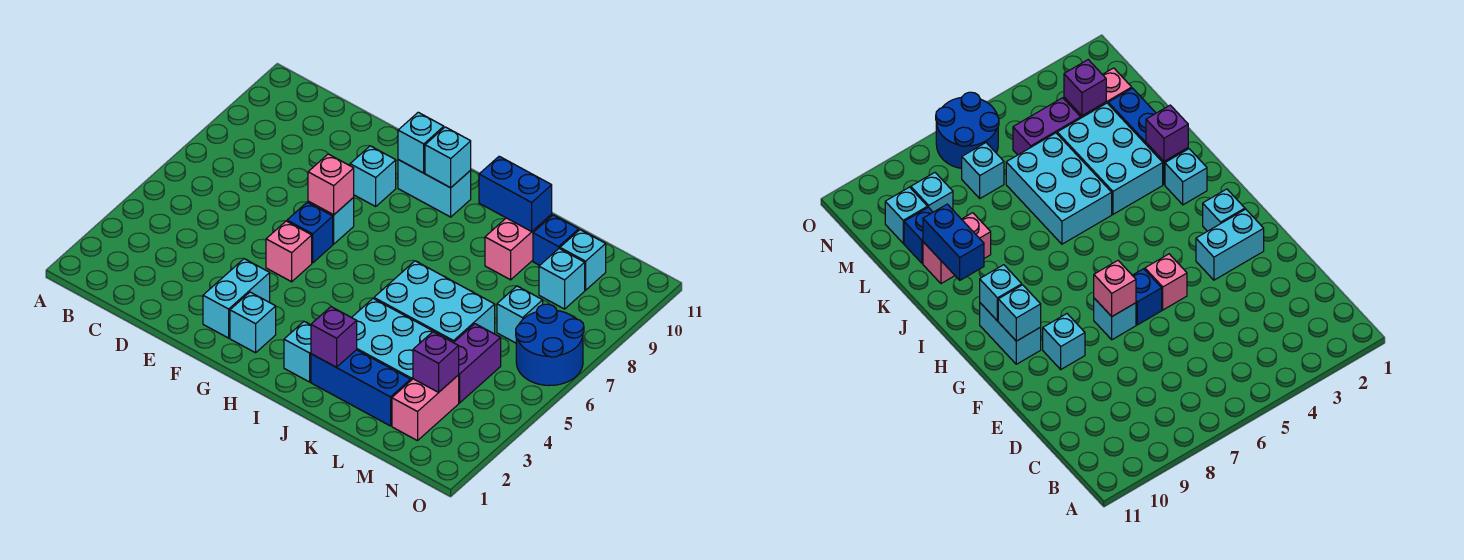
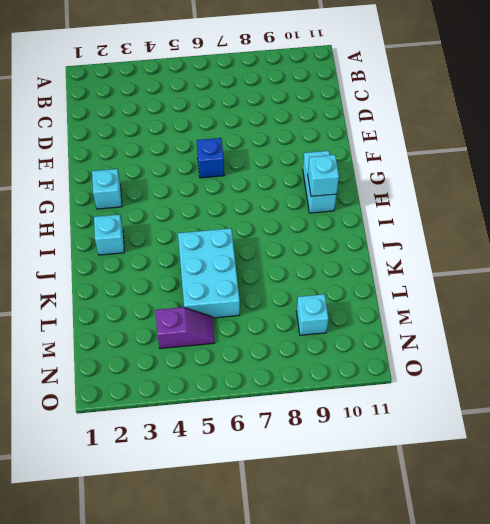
purple 1x2 slope [156,307,215,348] -> purple 1x2 brick [454,324,501,403]
none -> cyan 1x2 brick [203,259,270,338]
none -> pink 1x1 brick [266,221,312,282]
none -> cyan 1x1 brick [308,198,354,244]

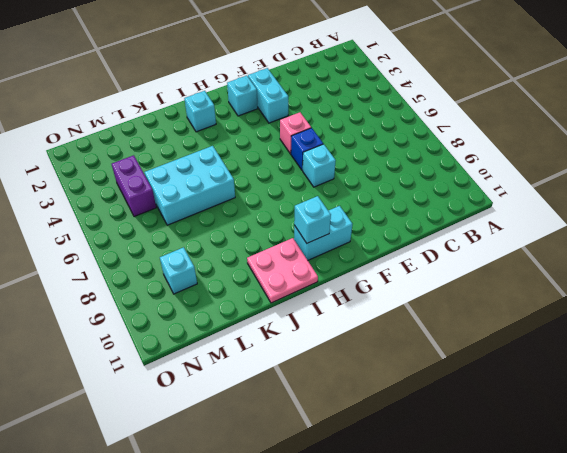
pink 2x2 plate [247,238,318,303] -> none
none -> cyan 1x1 brick [350,146,396,206]
none -> blue 1x3 brick [311,350,411,426]
none -> cyan 2x3 brick [352,299,452,380]

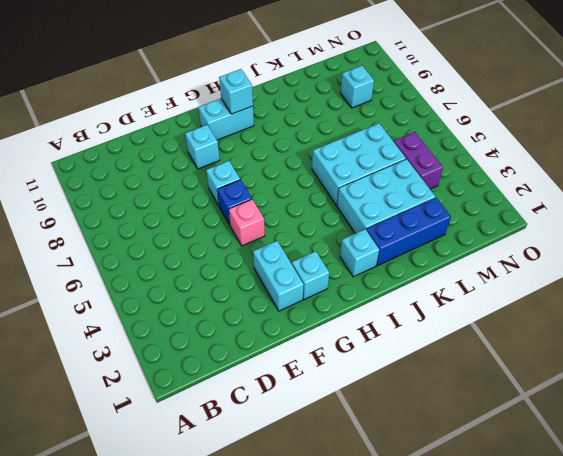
none -> pink 1x2 brick [485,214,552,280]
none -> blue 1x1 brick [533,215,579,265]
none -> pink 1x2 brick [392,375,459,441]

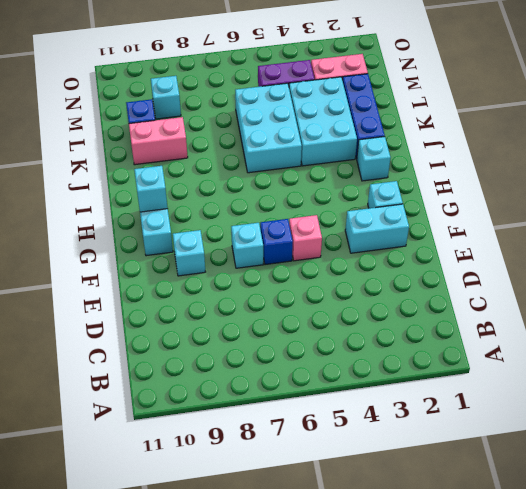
none -> cyan 1x1 brick [497,286,543,343]
none -> cyan 1x1 brick [560,230,606,290]
none -> blue 2x2 round brick [516,304,584,386]

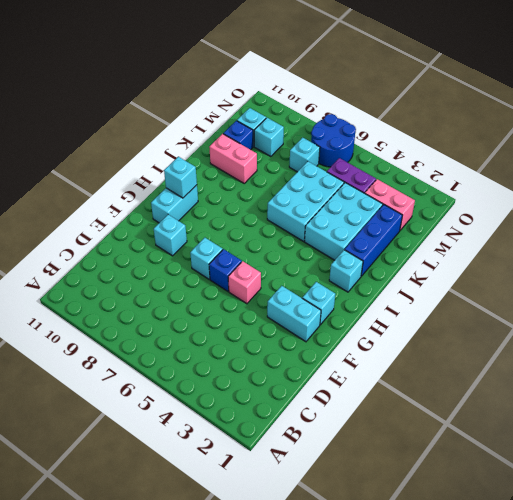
none -> pink 1x1 brick [308,154,354,215]
none -> cyan 1x1 brick [398,112,444,173]
none -> purple 1x1 brick [311,307,357,367]

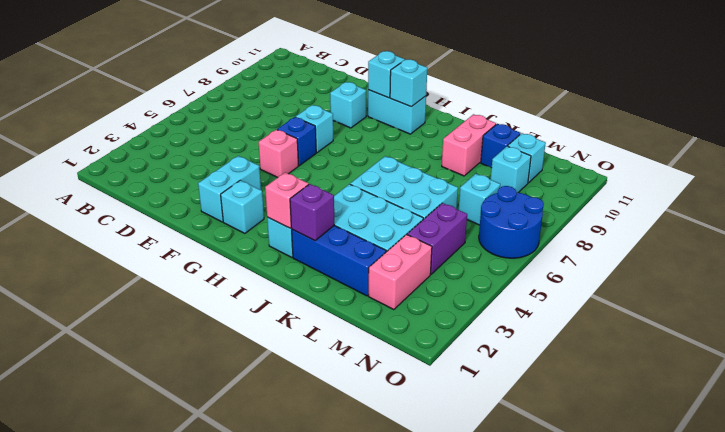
pink 1x1 brick [265,173,309,228] -> pink 1x1 brick moved to [308,154,354,215]
none -> blue 1x2 brick [479,156,552,231]
none -> purple 1x1 brick [413,332,459,392]

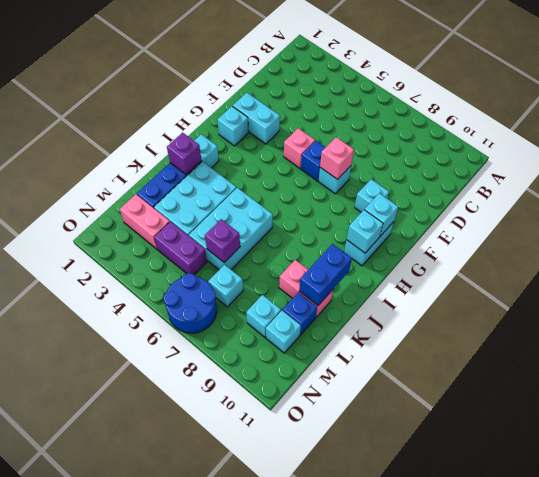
purple 1x1 brick [205,219,240,263] -> purple 1x1 brick moved to [413,332,459,392]

